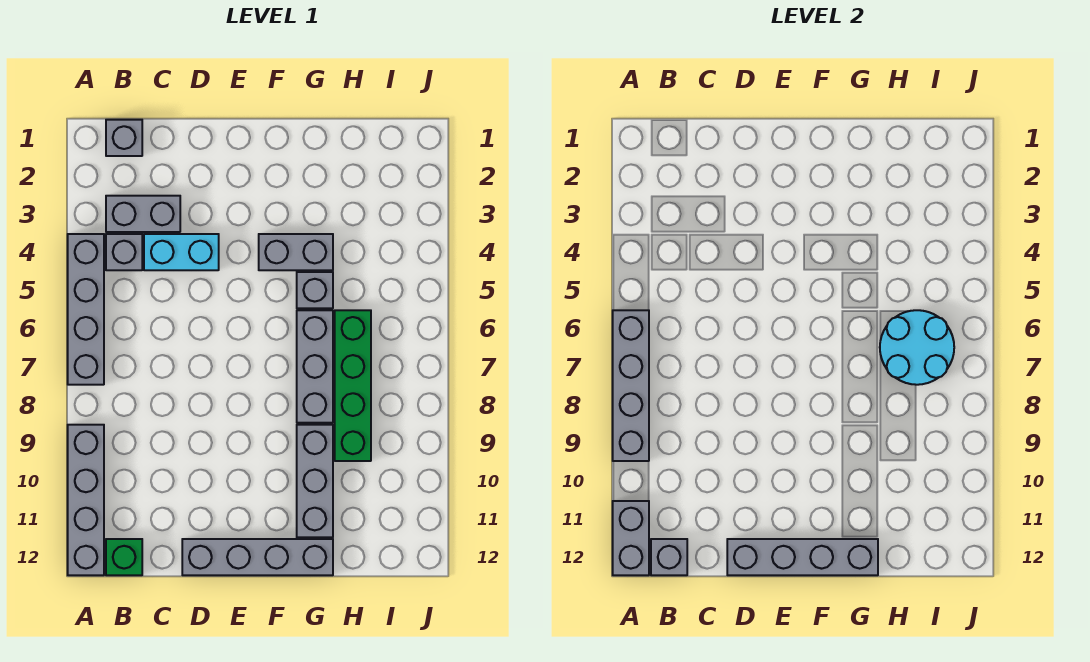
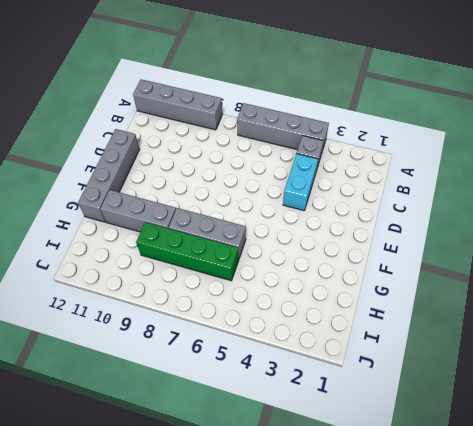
none -> grey 1x1 brick [106,120,142,156]
none -> grey 1x2 brick [106,196,180,232]
none -> green 1x1 brick [106,539,142,575]

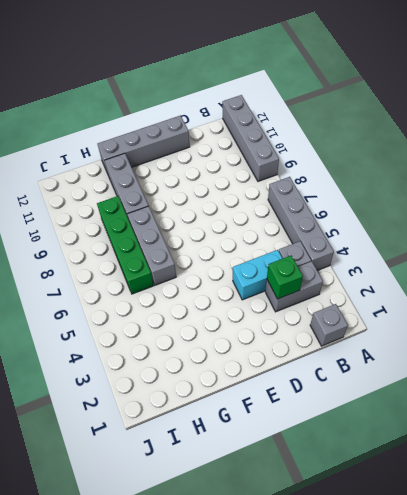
green 1x1 brick [267,256,303,299] -> green 1x1 brick moved to [106,539,142,575]
none -> grey 1x2 brick [259,234,333,270]
none -> grey 1x1 brick [297,272,333,308]
none -> grey 1x4 brick [613,310,649,461]

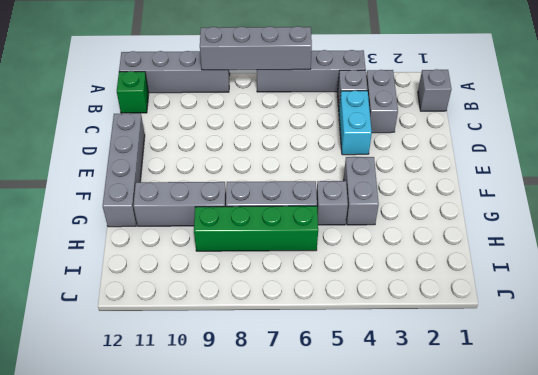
none -> grey 1x2 brick [613,501,649,575]
none -> grey 1x1 brick [651,539,687,575]
none -> grey 1x4 brick [727,539,878,575]

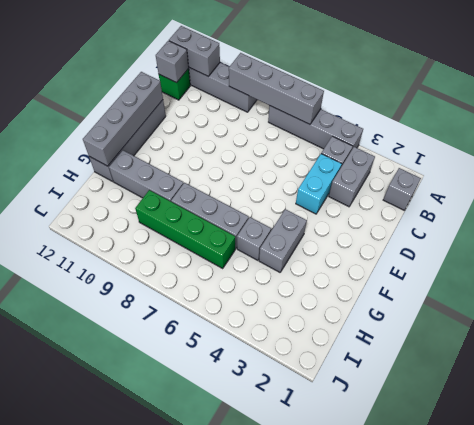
none -> cyan 2x2 round brick [880,310,954,385]

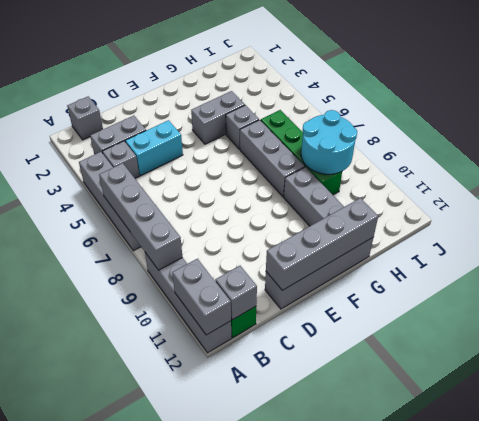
cyan 2x2 round brick [301,110,357,174] -> cyan 2x2 round brick moved to [880,310,954,385]

